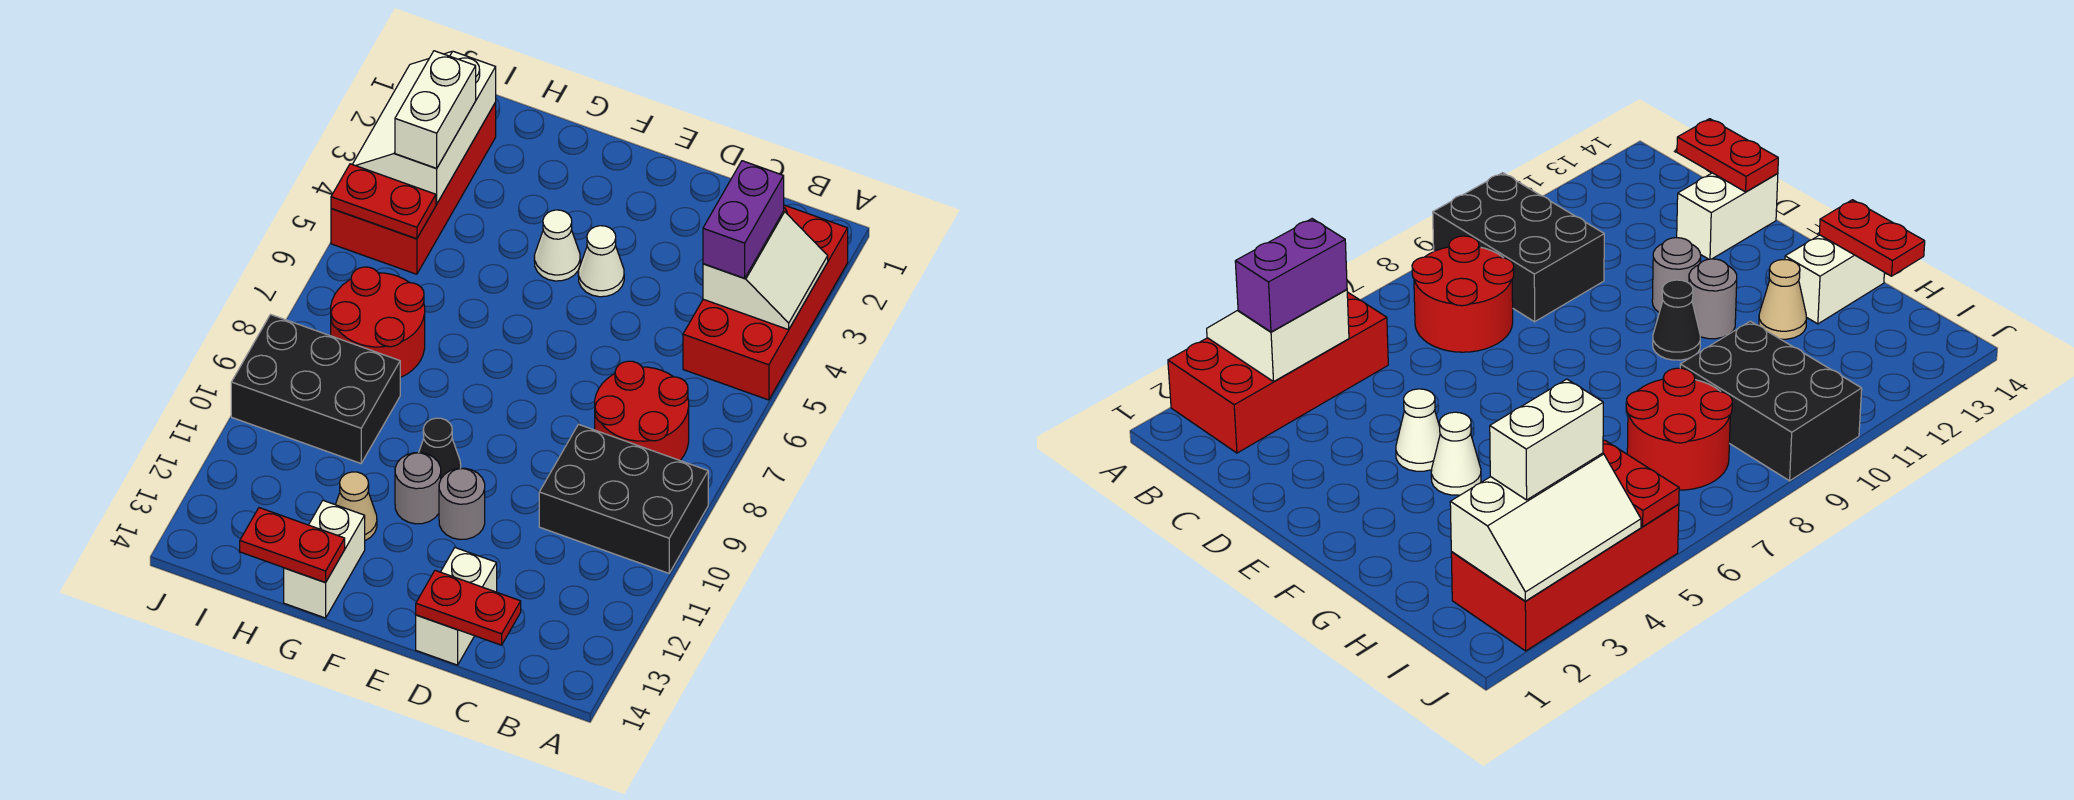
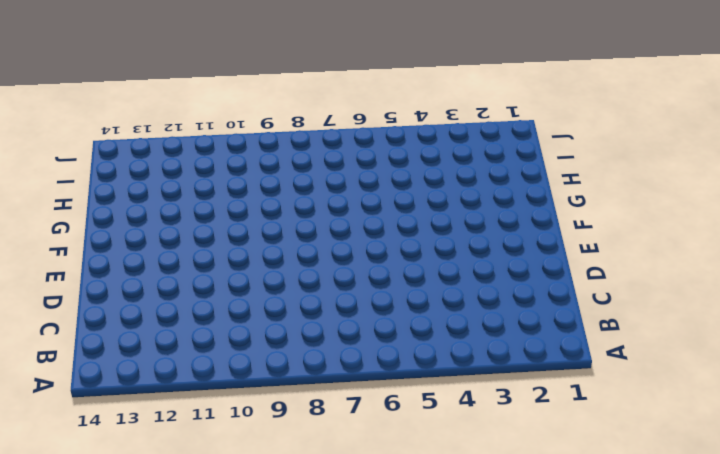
none -> red 2x4 brick [683,205,848,400]
none -> black 2x3 brick [539,424,708,573]
none -> red 2x2 round brick [595,361,689,460]

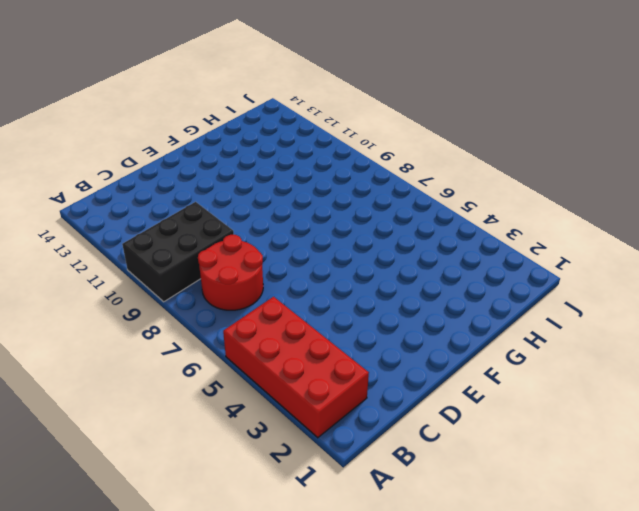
none -> white 1x2 brick [416,548,497,665]
none -> white 1x1 cone [578,226,624,297]
none -> grey 1x1 round brick [439,468,485,540]

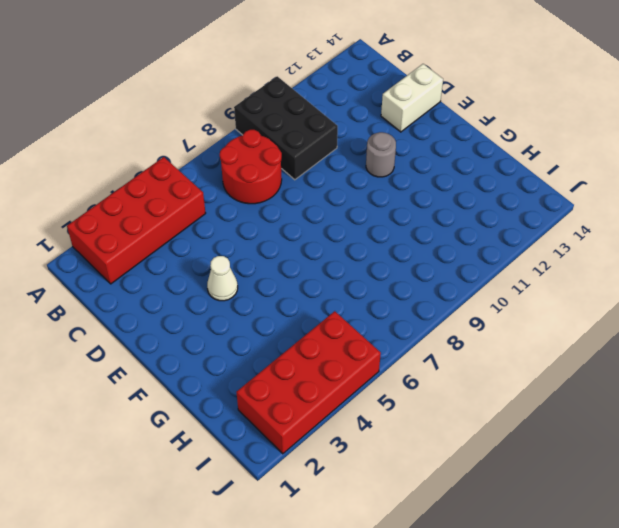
none -> white 1x1 cone [534,210,580,281]
none -> black 1x1 cone [419,418,461,478]
none -> grey 1x1 round brick [395,453,441,524]

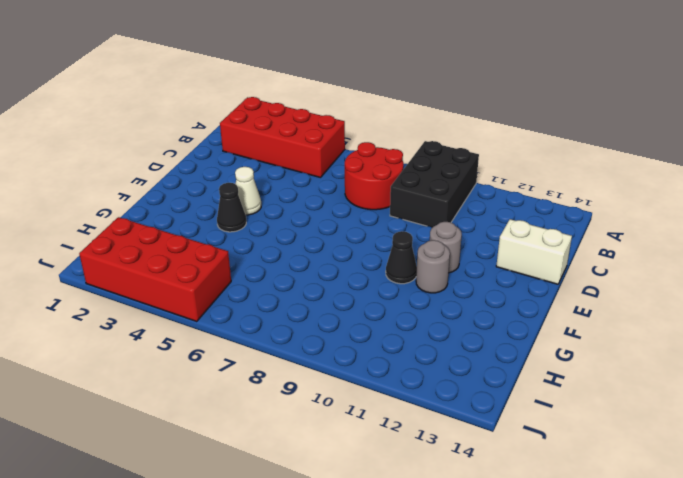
black 1x1 cone [217,183,246,232] -> white 1x1 cone [534,210,580,281]
none -> tan 1x1 cone [336,472,377,541]
none -> white 1x2 brick [284,501,365,618]
none -> red 2x2 round brick [331,267,425,378]

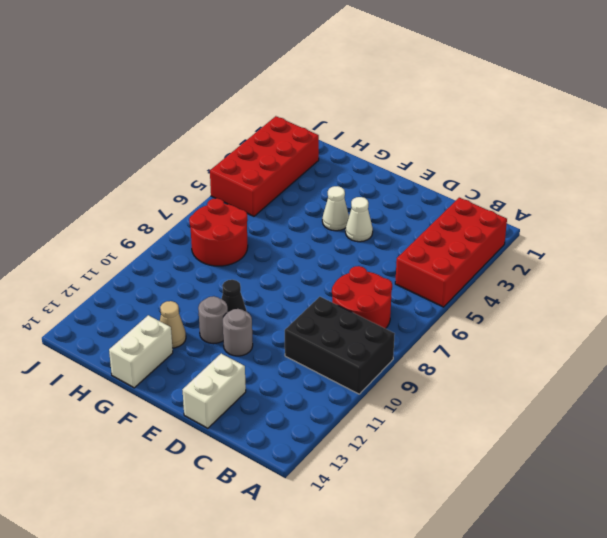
none -> black 2x3 brick [231,315,400,463]
none -> white 2x2 slope [703,211,828,330]
none -> red 1x2 plate [416,570,521,645]

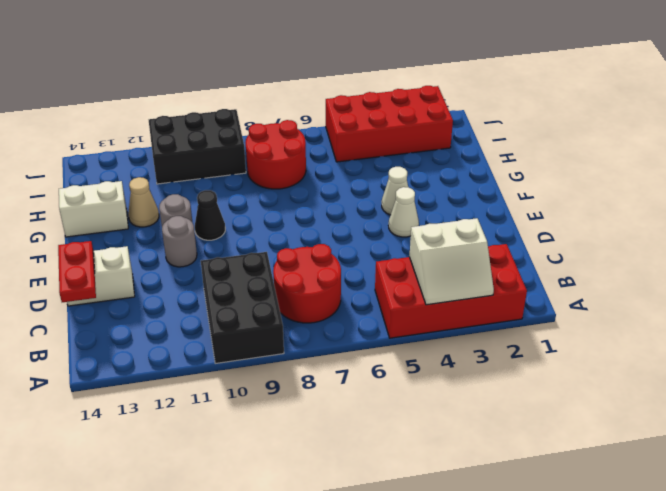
black 2x3 brick [149,109,246,184] -> black 2x3 brick turned to [231,315,400,463]
none -> red 1x2 plate [240,508,345,583]
none -> white 2x3 slope [353,51,496,204]
none -> red 1x2 plate [331,164,436,239]

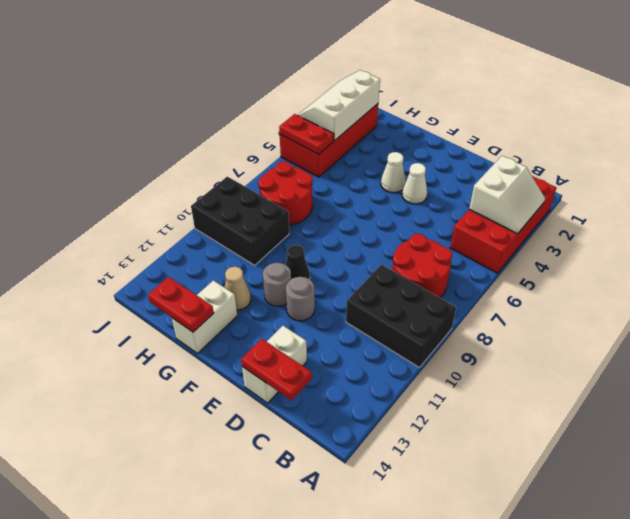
none -> purple 1x2 brick [703,161,784,278]
none -> white 1x2 brick [395,51,476,168]

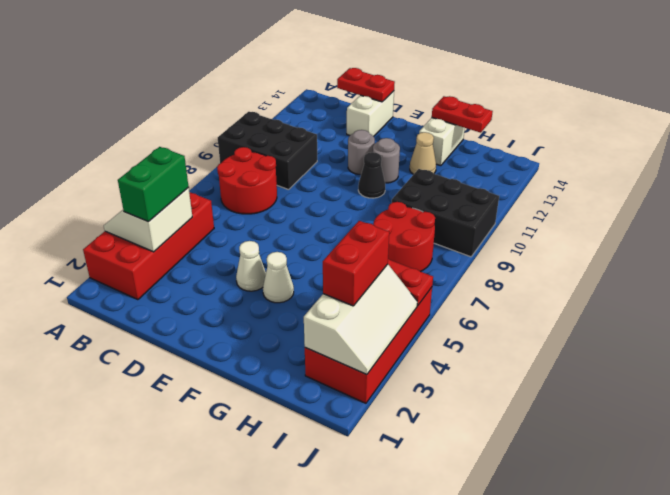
green 1x2 brick [118,147,189,222] -> purple 1x2 brick [703,161,784,278]
red 1x2 brick [323,221,389,306] -> white 1x2 brick [395,51,476,168]

